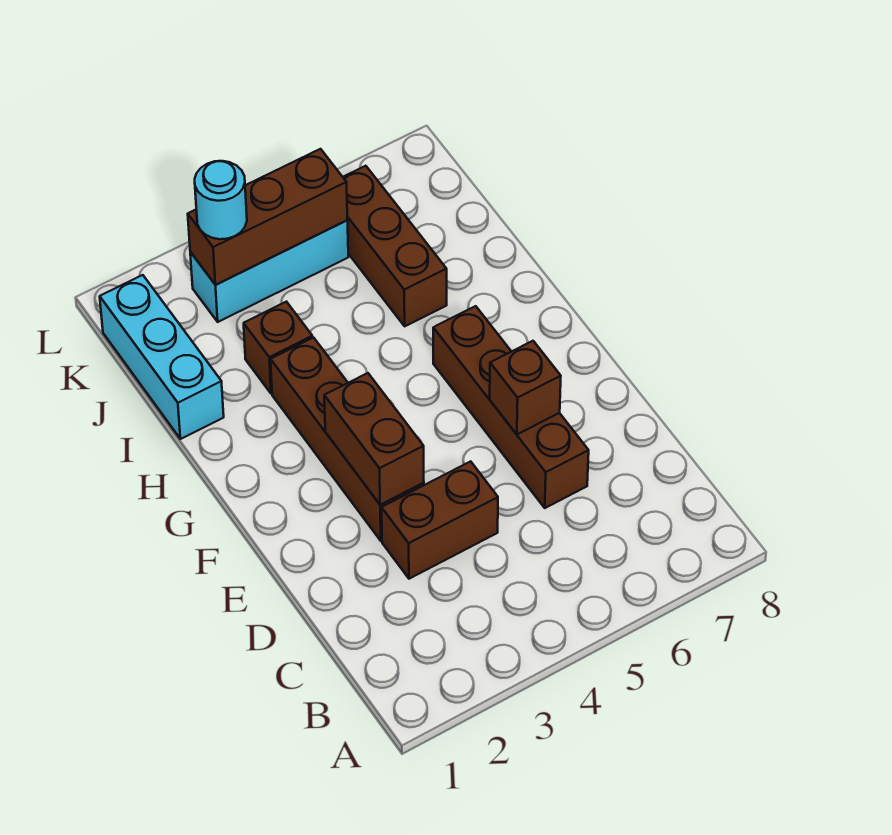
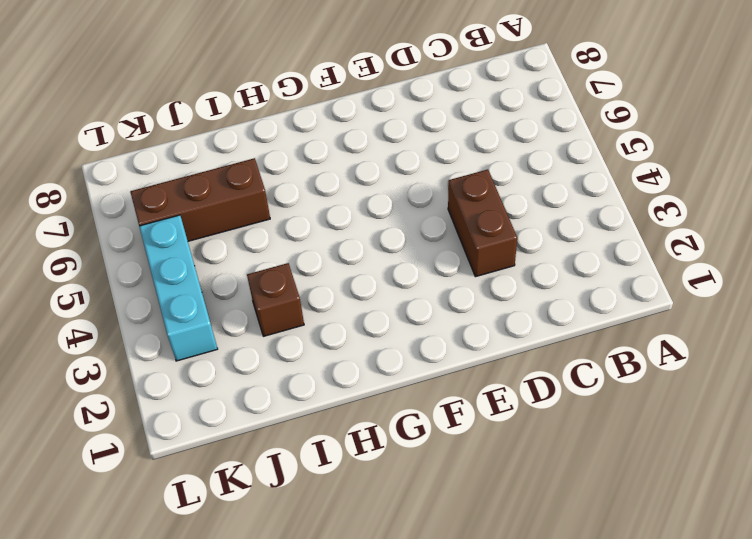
none -> brown 1x4 brick [433,306,589,508]
none -> brown 1x4 brick [271,338,424,541]

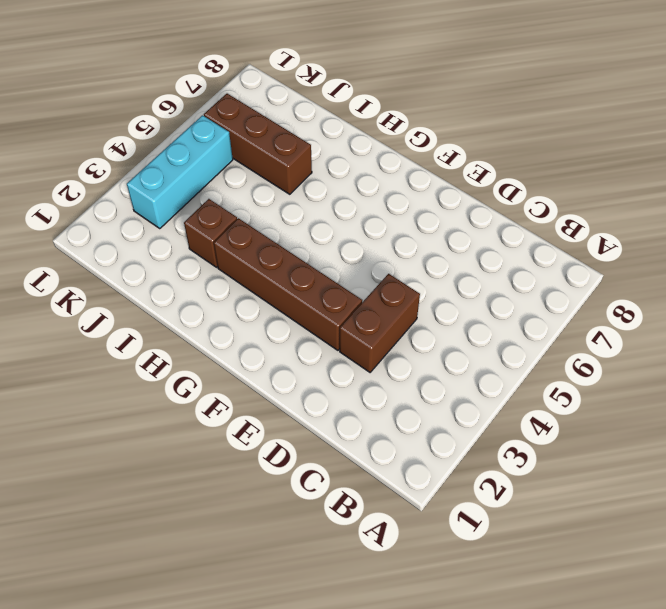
none -> brown 1x4 brick [433,306,589,508]
none -> cyan 1x3 brick [100,275,224,439]

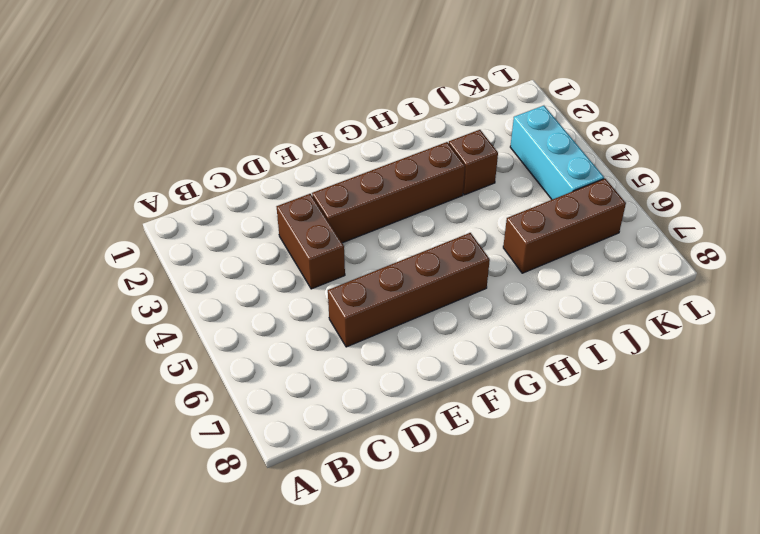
none -> cyan 1x3 brick [100,275,224,439]
none -> brown 1x2 brick [324,373,424,505]

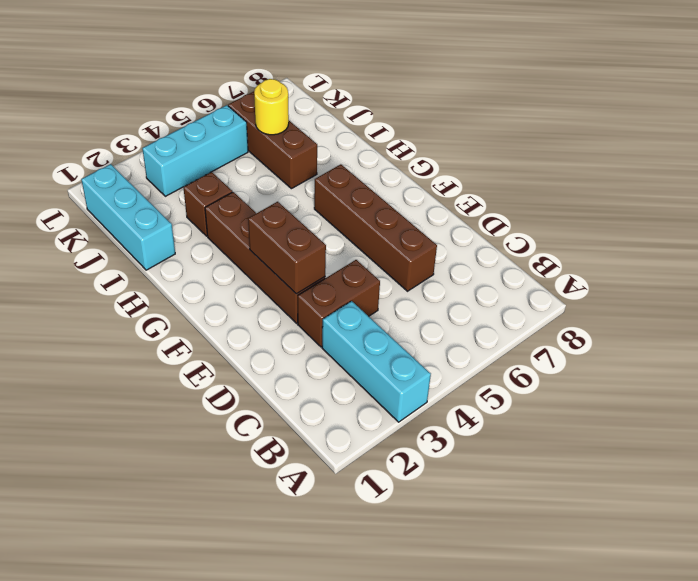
cyan 1x3 brick [322,301,431,422] -> none
yellow 1x1 round brick [254,79,289,135] -> none
none -> brown 1x1 brick [490,341,561,434]
none -> brown 1x3 brick [188,149,347,285]

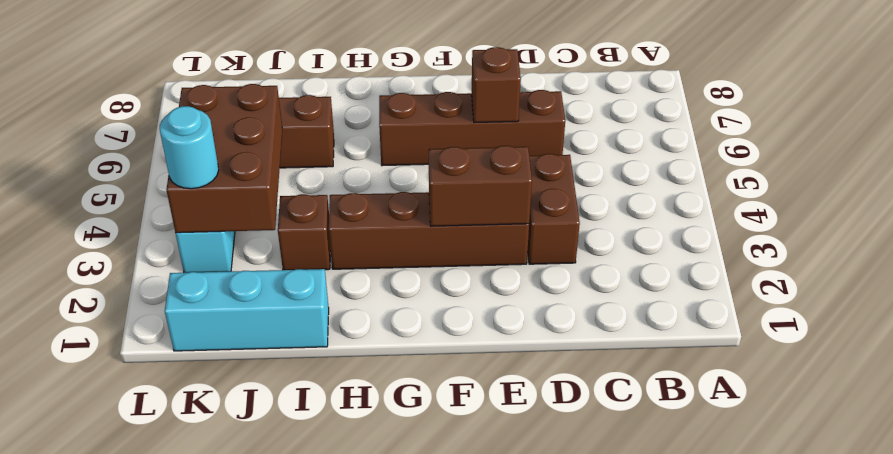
brown 2x3 brick [166,84,282,233] -> brown 1x3 brick [188,149,347,285]

